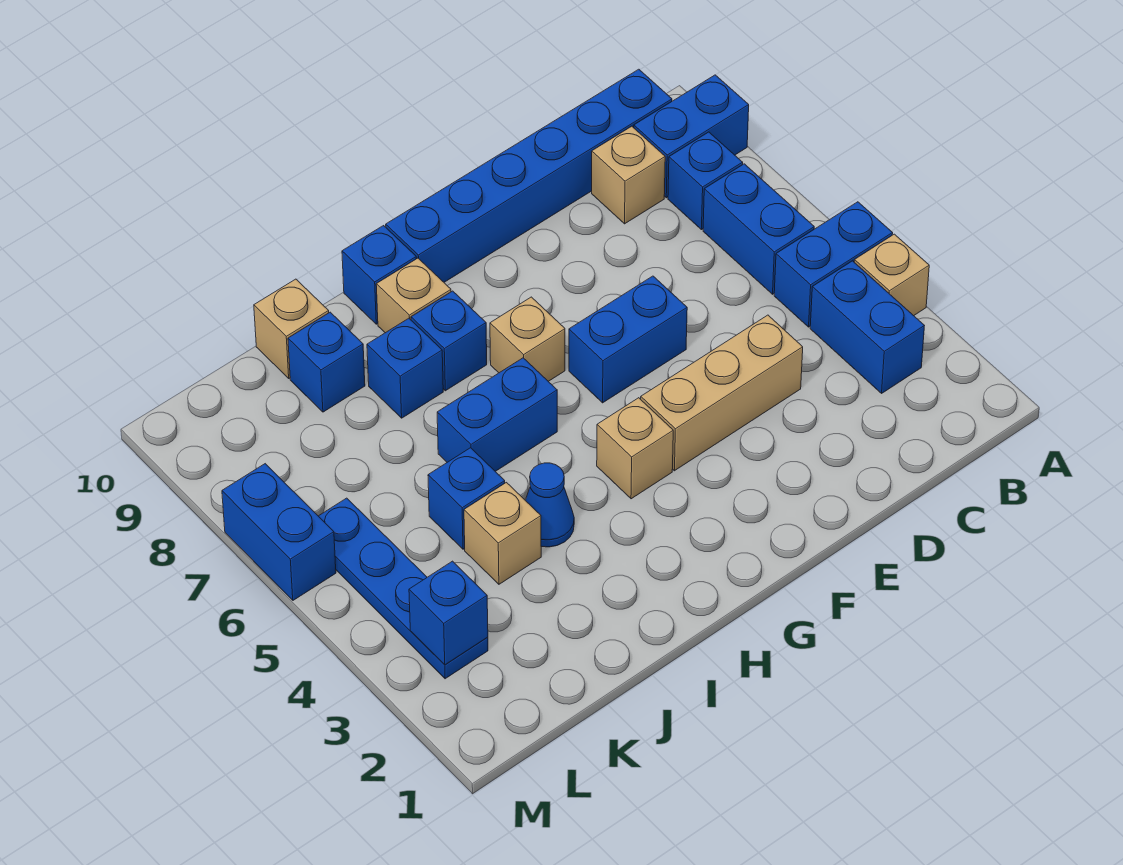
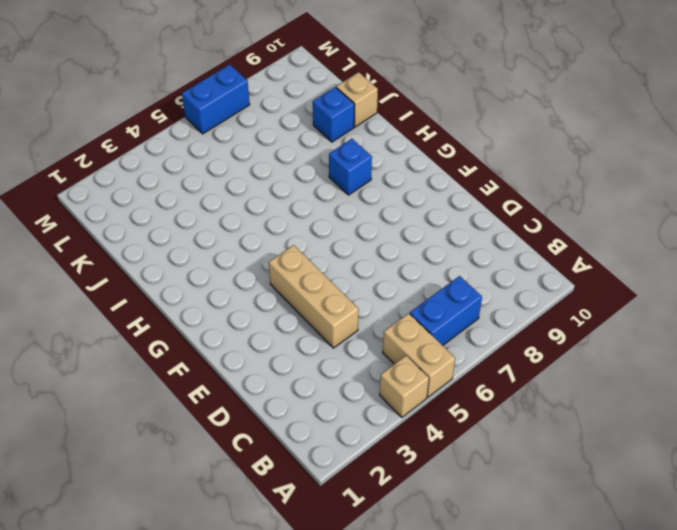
tan 1x2 brick [383,313,455,397] -> blue 1x2 brick [774,202,893,327]
none -> blue 1x2 brick [634,75,749,198]
none -> blue 1x2 brick [810,261,924,393]
none -> blue 1x1 brick [668,132,743,230]

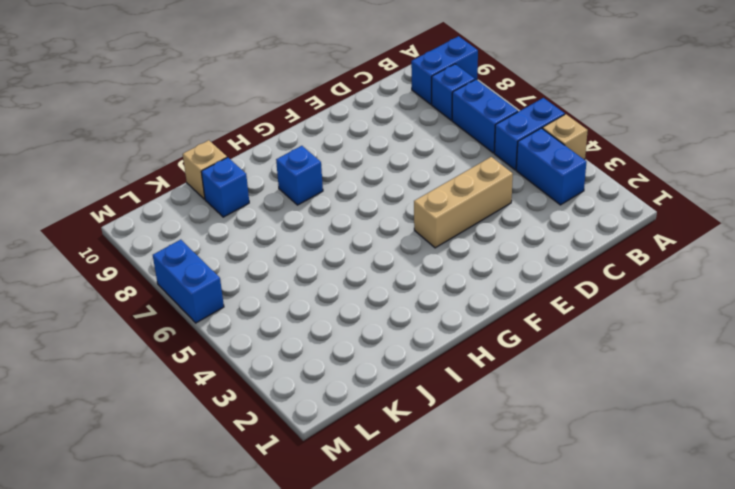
none -> blue 1x6 brick [386,69,672,282]
none -> tan 1x1 brick [592,126,665,224]
none -> blue 1x2 brick [569,276,687,403]

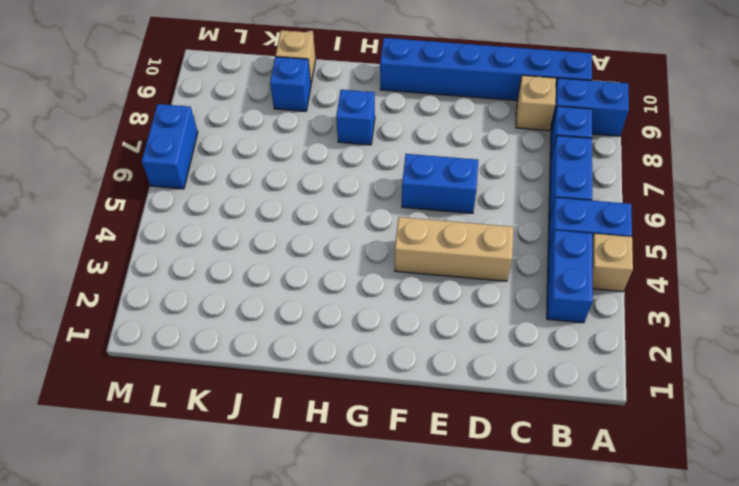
none -> tan 1x1 brick [597,398,673,499]
none -> tan 1x1 brick [490,297,565,381]
none -> blue 1x2 brick [437,358,557,471]

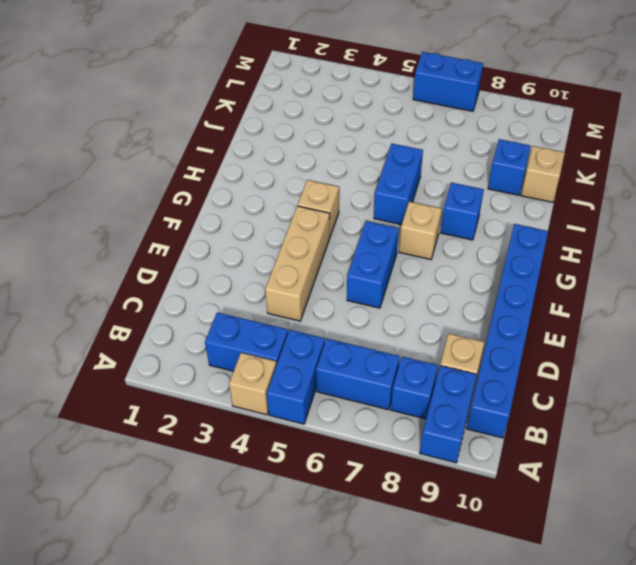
none -> tan 1x1 brick [376,258,451,333]
none -> blue 1x1 brick [342,226,416,324]
none -> blue 1x1 cone [525,463,574,547]

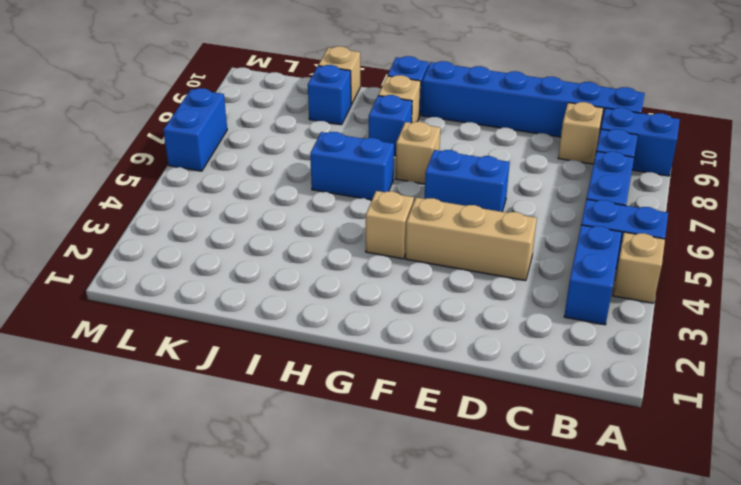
none -> blue 1x1 cone [525,463,574,547]
none -> blue 1x1 brick [367,318,443,418]
none -> tan 1x1 brick [464,483,541,584]

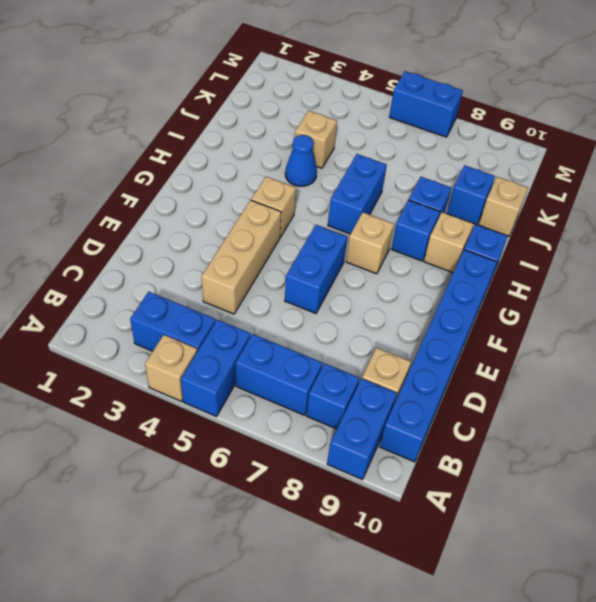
none -> blue 1x1 brick [428,448,505,549]
none -> blue 1x4 plate [319,498,488,679]
none -> blue 1x1 brick [409,561,488,665]

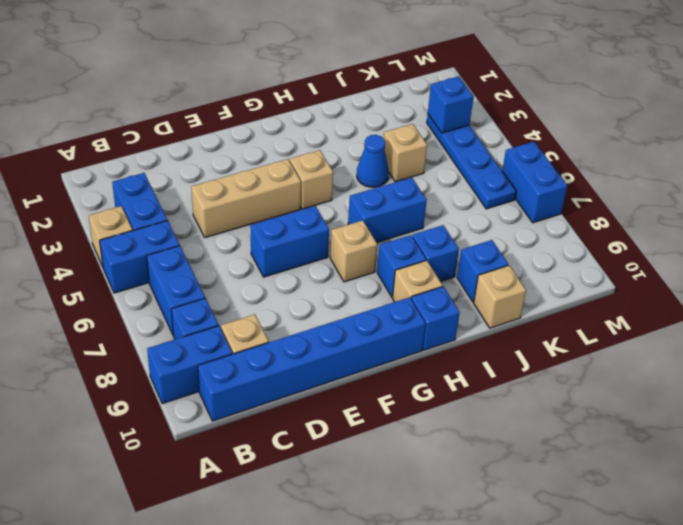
none -> blue 1x1 brick [428,448,505,549]

